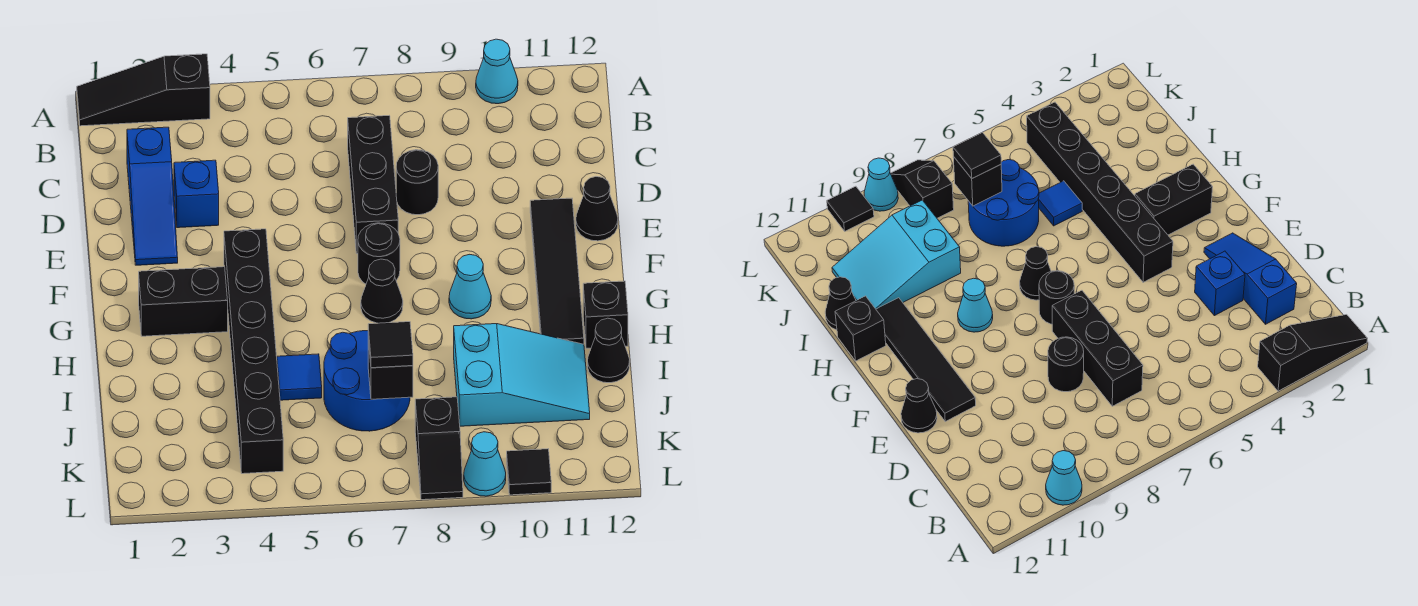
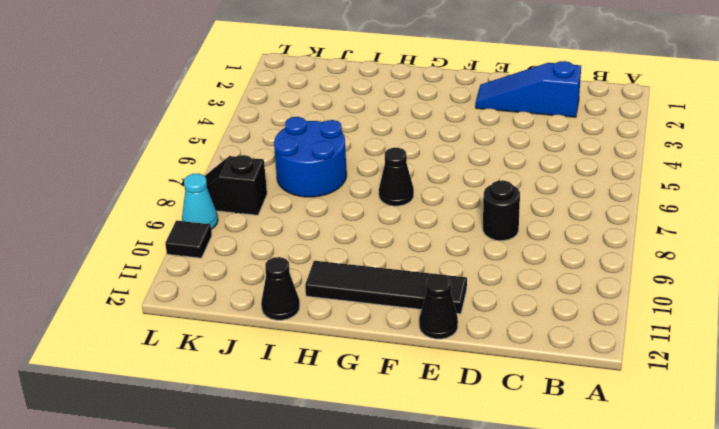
none -> black 1x3 slope [77,54,210,126]
none -> cyan 1x1 cone [476,39,518,104]
none -> black 1x3 brick [348,116,398,254]

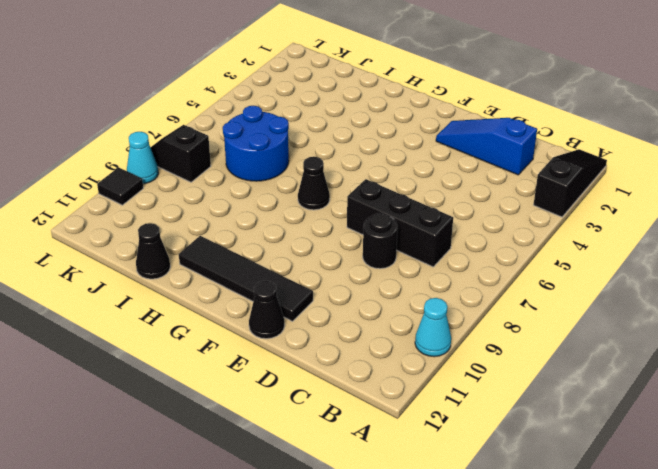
none -> blue 1x1 brick [174,160,219,228]
none -> black 1x6 brick [224,229,283,474]
none -> black 1x1 round brick [358,223,400,284]

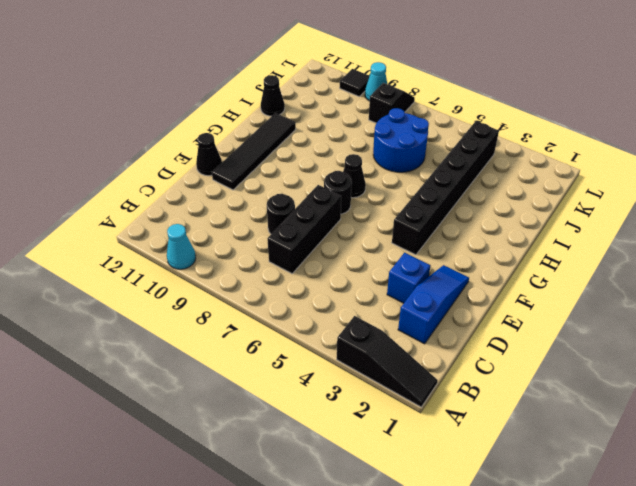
none -> black 1x2 brick [139,267,228,336]
none -> cyan 1x1 cone [449,254,491,319]
none -> black 1x1 brick [583,281,628,348]

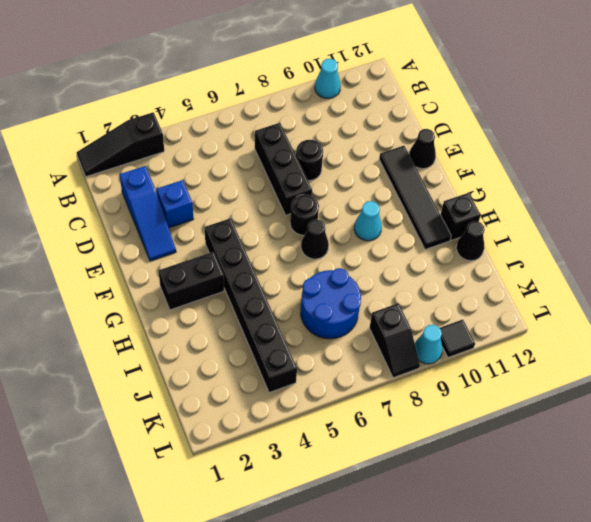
none -> blue 1x1 tile [277,354,322,400]
none -> cyan 2x3 slope [454,324,590,426]
none -> black 1x1 brick [368,339,413,399]

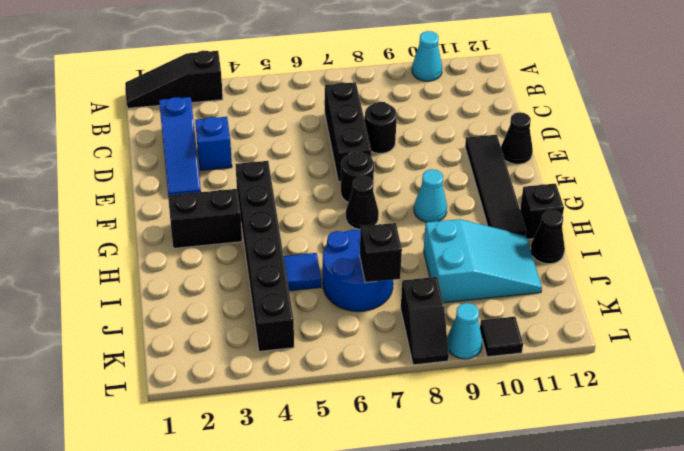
none -> black 1x1 tile [368,322,413,368]

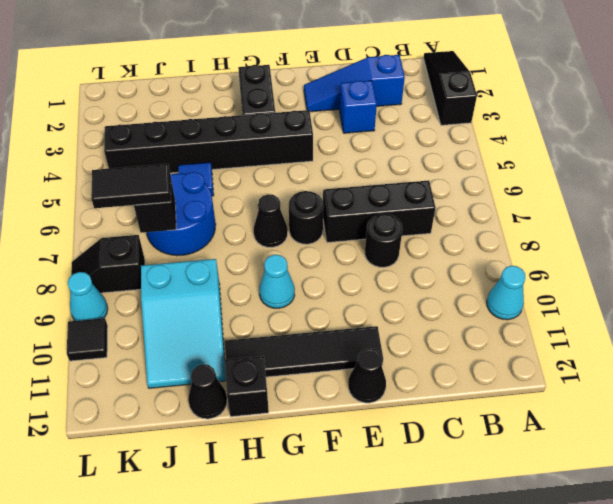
black 1x2 tile [91,164,171,208] -> black 1x1 tile [368,322,413,368]

